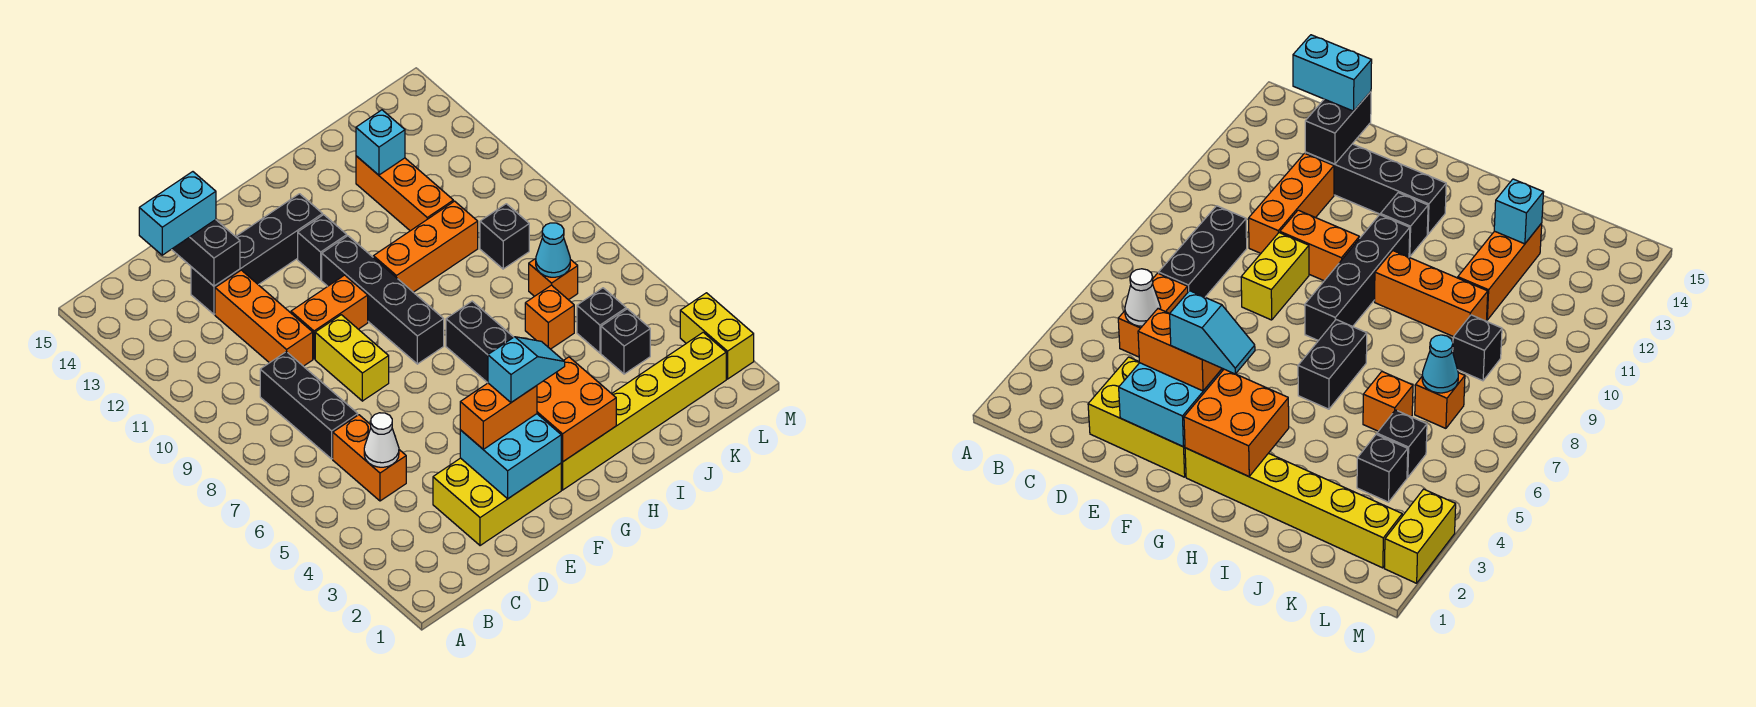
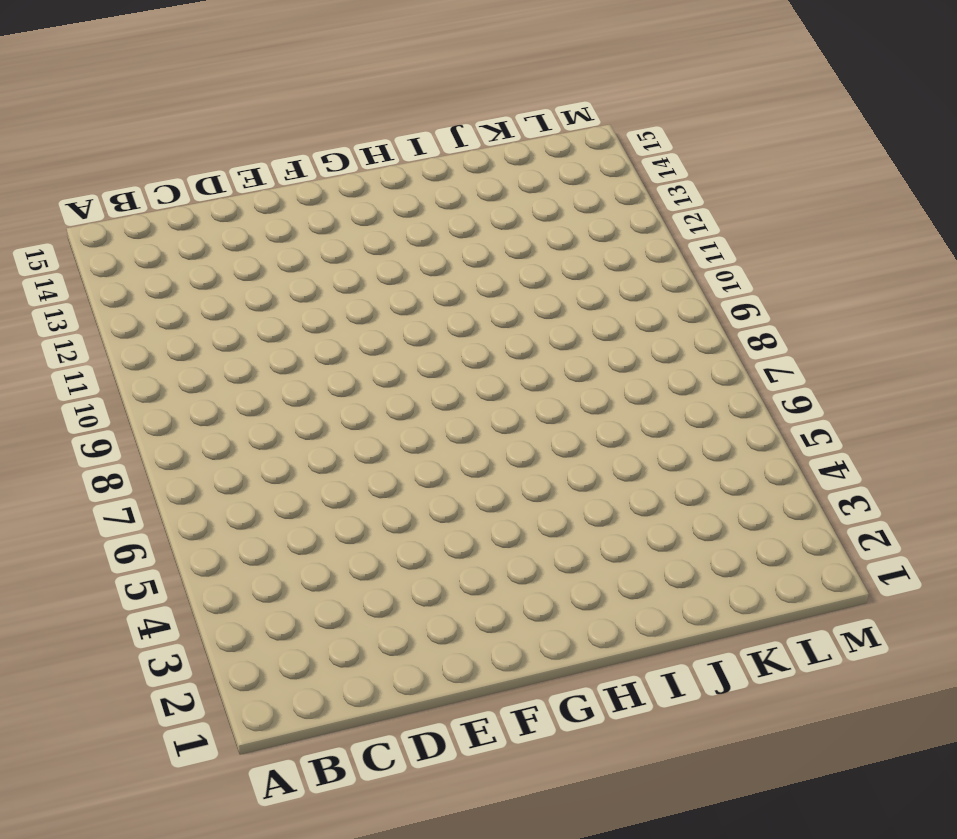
none -> orange 1x2 brick [333,415,406,501]
none -> black 1x3 brick [260,352,358,459]
none -> yellow 2x3 brick [433,458,561,546]

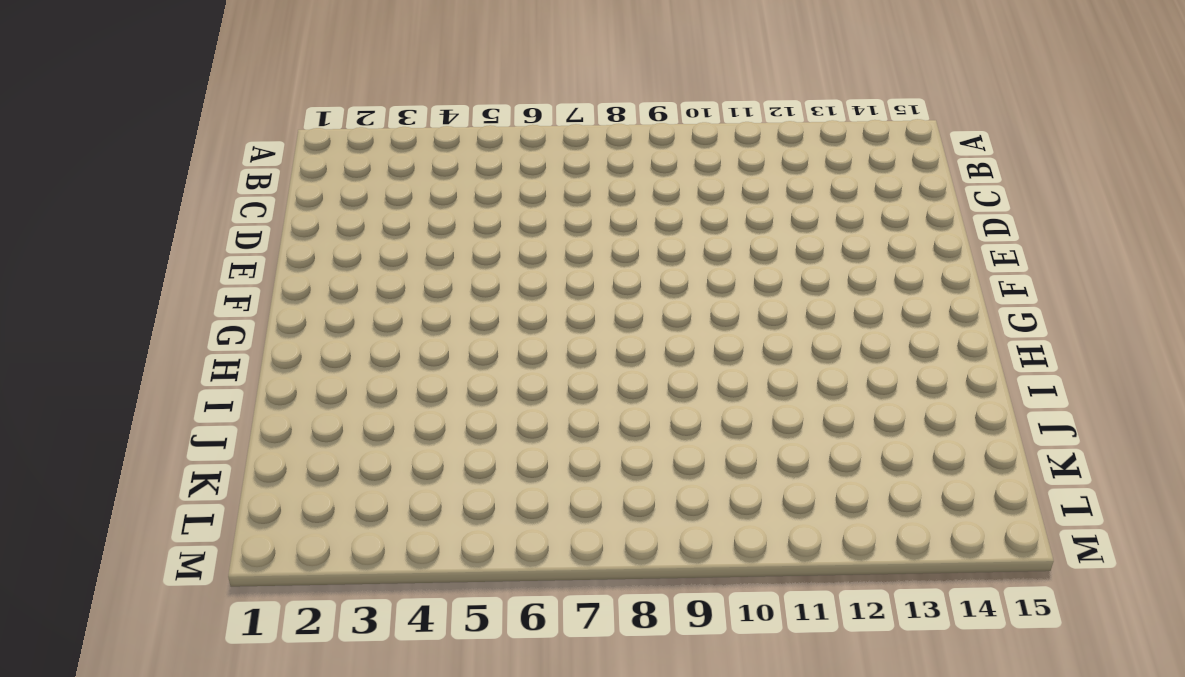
none -> orange 1x2 brick [333,415,406,501]
none -> black 1x3 brick [260,352,358,459]
none -> yellow 2x3 brick [433,458,561,546]

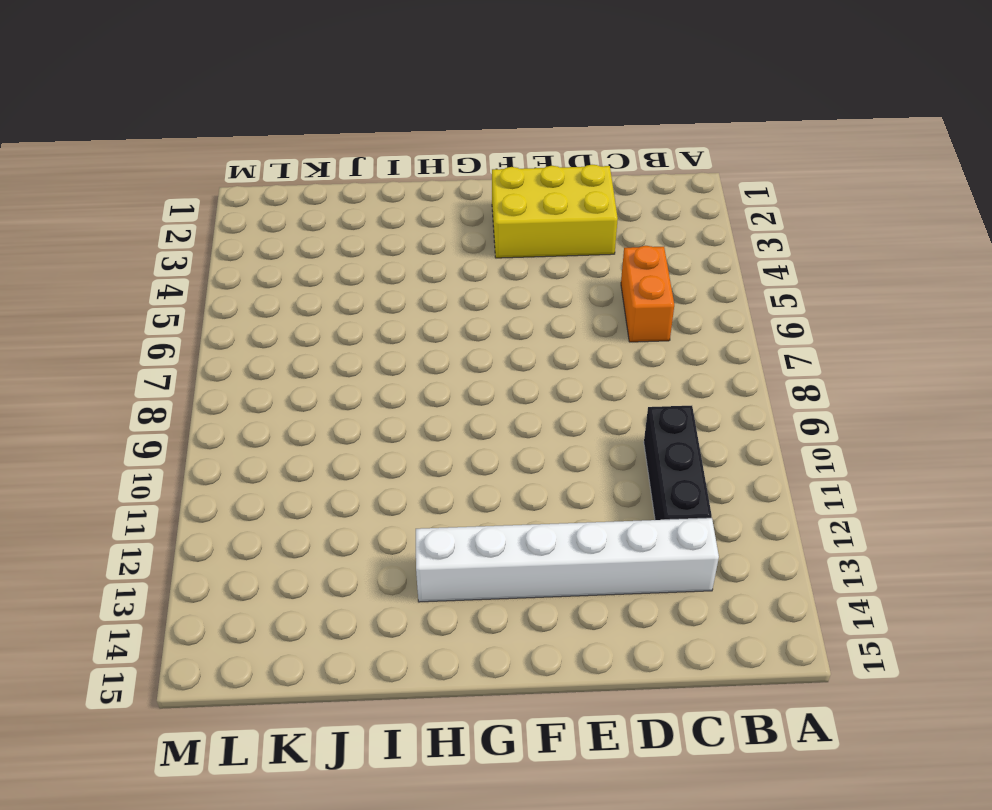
black 1x3 brick [644,406,712,520] -> black 1x3 brick moved to [260,352,358,459]
white 1x6 brick [416,518,719,602] -> black 1x4 brick [191,194,323,314]
none -> orange 1x3 brick [215,270,313,366]
none -> yellow 1x2 brick [315,315,389,401]
none -> orange 1x2 brick [291,275,368,359]

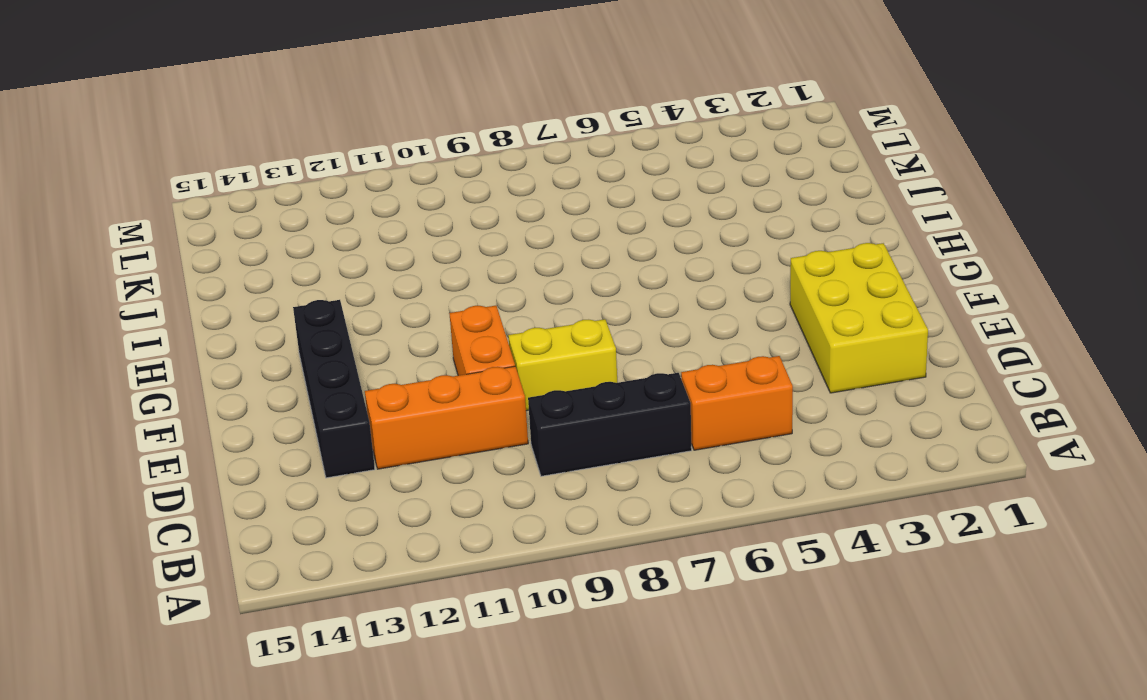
none -> yellow 1x6 brick [561,332,726,490]
none -> black 1x4 brick [322,236,444,364]
none -> black 1x1 brick [298,215,347,280]

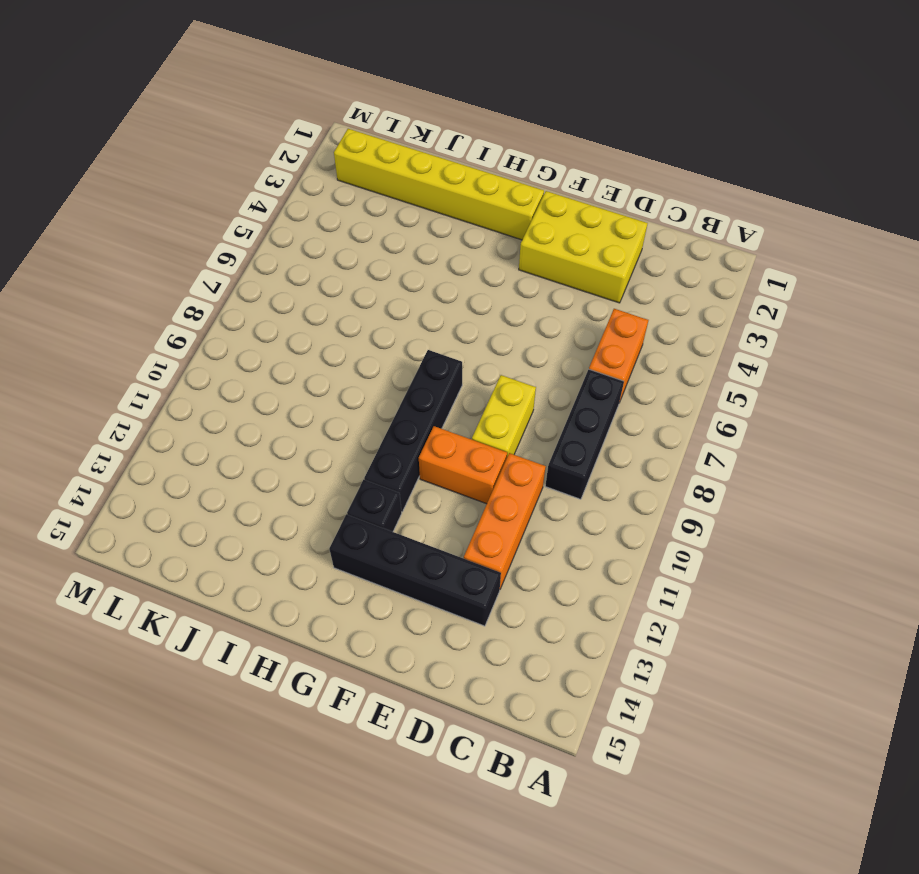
none -> black 1x2 brick [446,301,513,383]
none -> orange 1x3 brick [373,201,478,292]
none -> orange 1x1 brick [525,285,574,349]

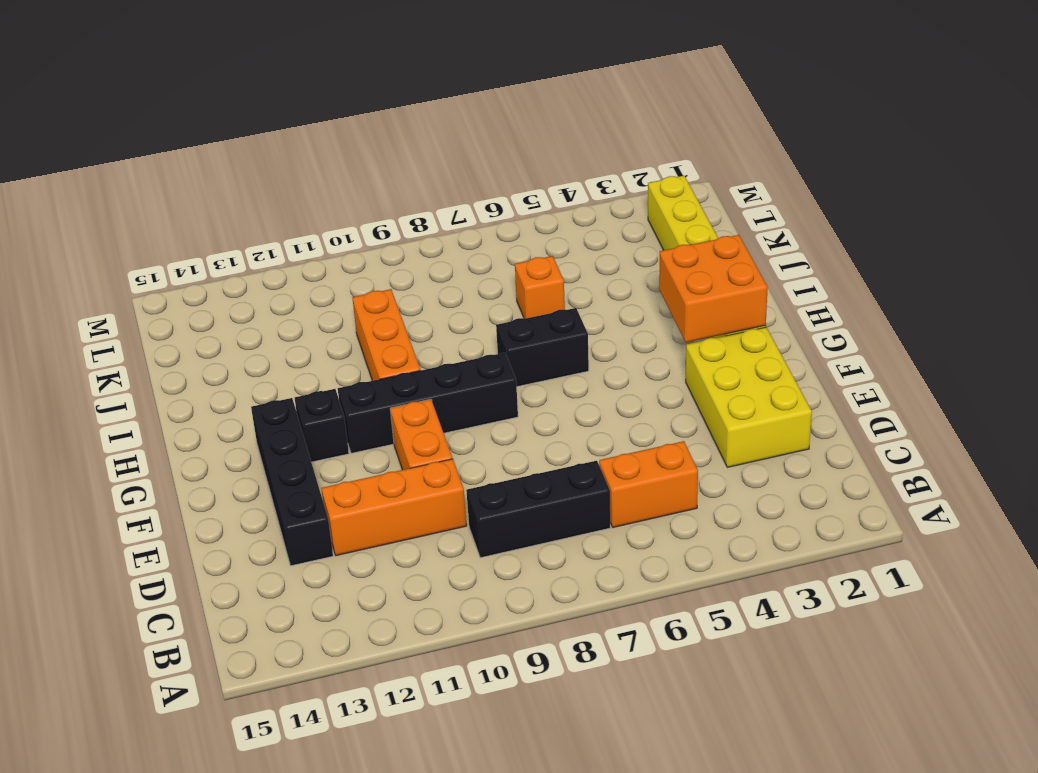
none -> yellow 1x2 brick [315,315,389,401]
none -> orange 1x3 brick [356,156,453,231]
none -> black 1x1 brick [601,309,650,374]

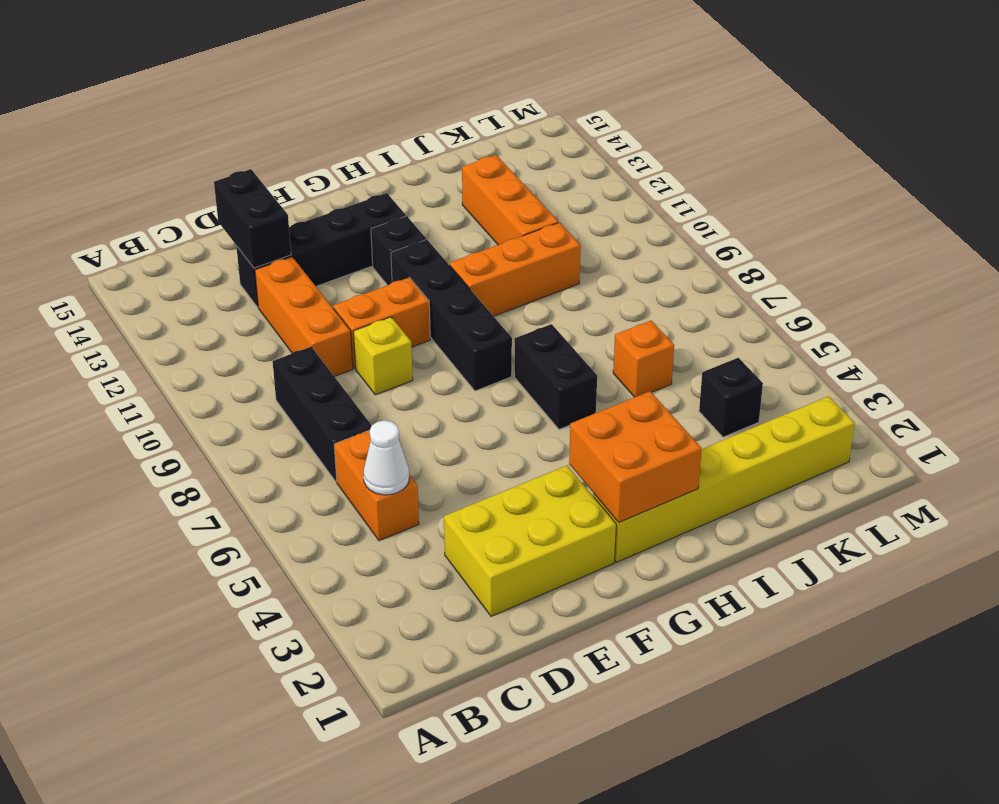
yellow 1x1 brick [353,317,413,395] -> yellow 1x2 brick [315,315,389,401]
none -> black 1x1 brick [577,288,626,353]
none -> orange 1x1 brick [529,259,578,300]
none -> black 1x1 brick [480,204,529,269]

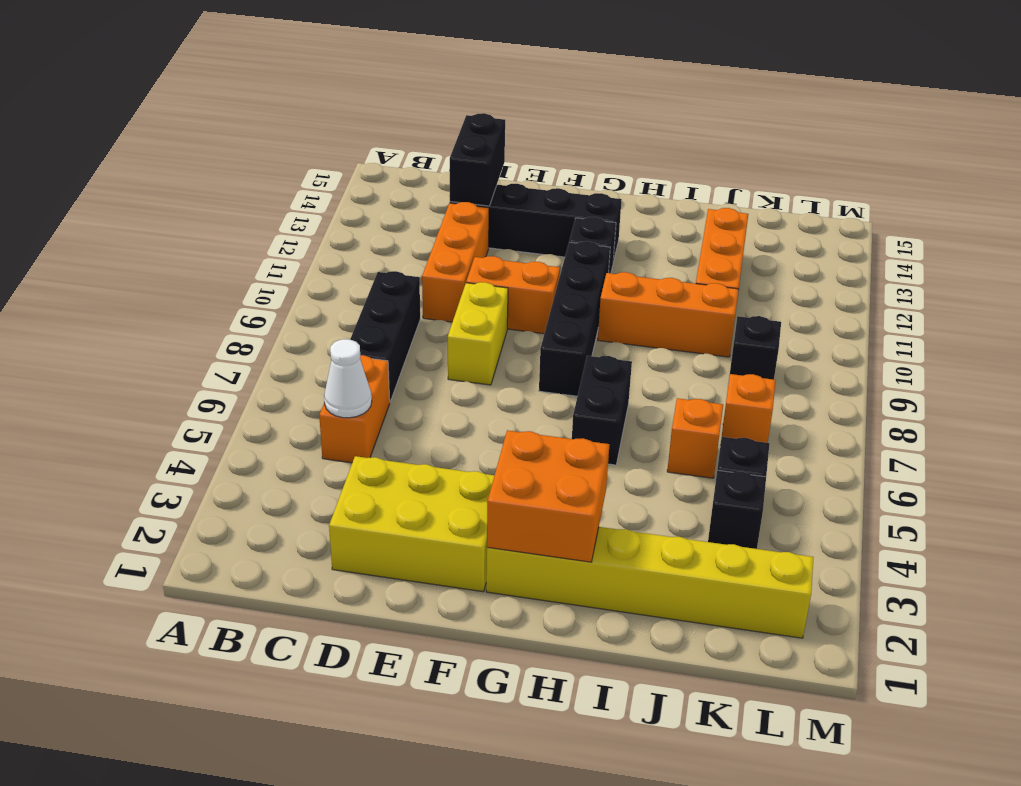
none -> yellow 1x2 brick [680,293,754,379]
none -> cyan 2x2 brick [460,414,561,499]
none -> cyan 1x1 brick [356,110,405,175]

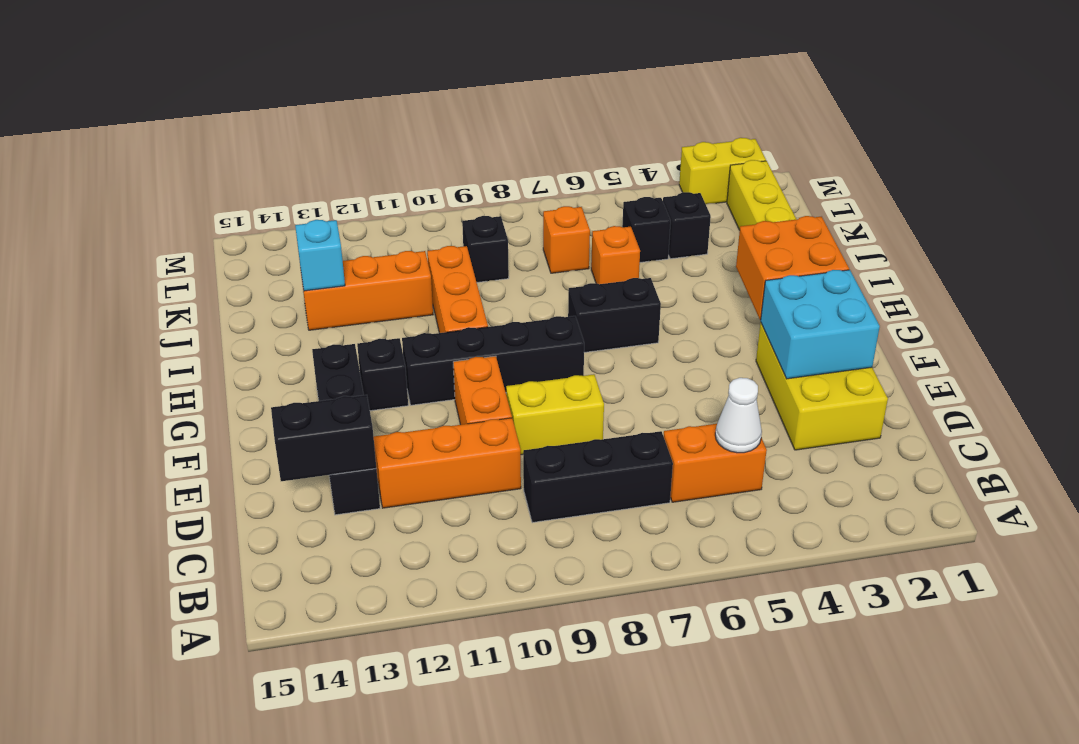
none -> cyan 1x1 cone [536,223,570,277]
none -> cyan 1x2 brick [139,172,216,255]
none -> orange 1x2 brick [460,383,537,449]

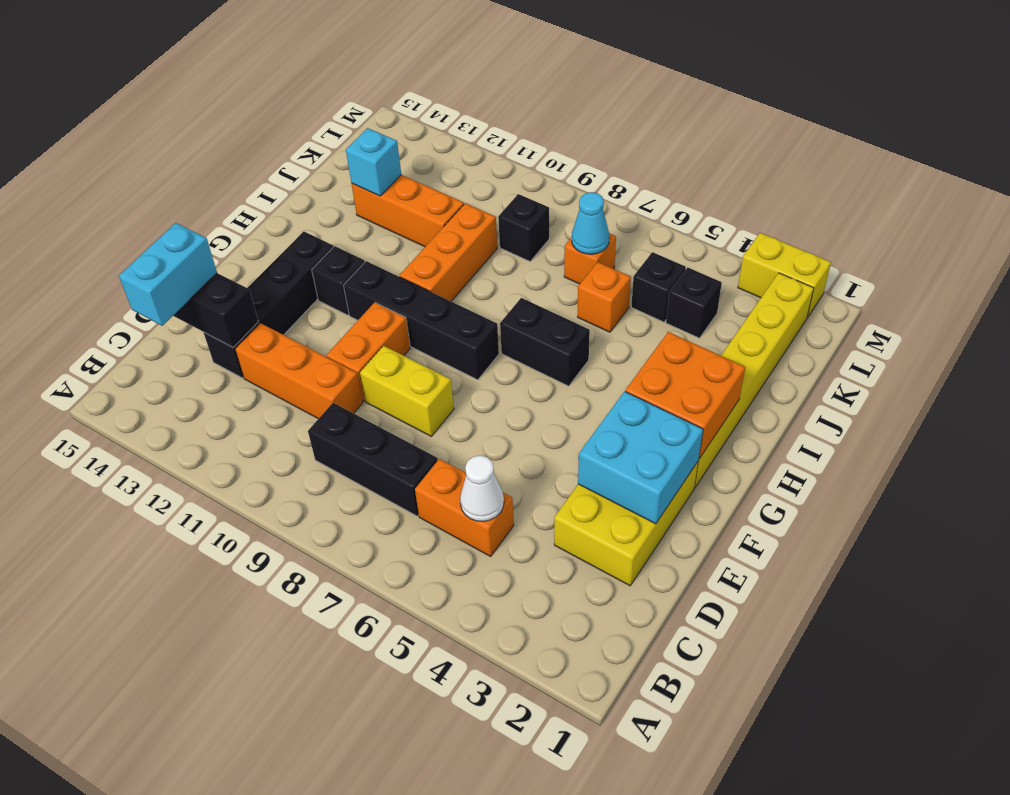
none -> orange 1x2 brick [460,383,537,449]
none -> cyan 1x2 slope [488,337,565,402]

